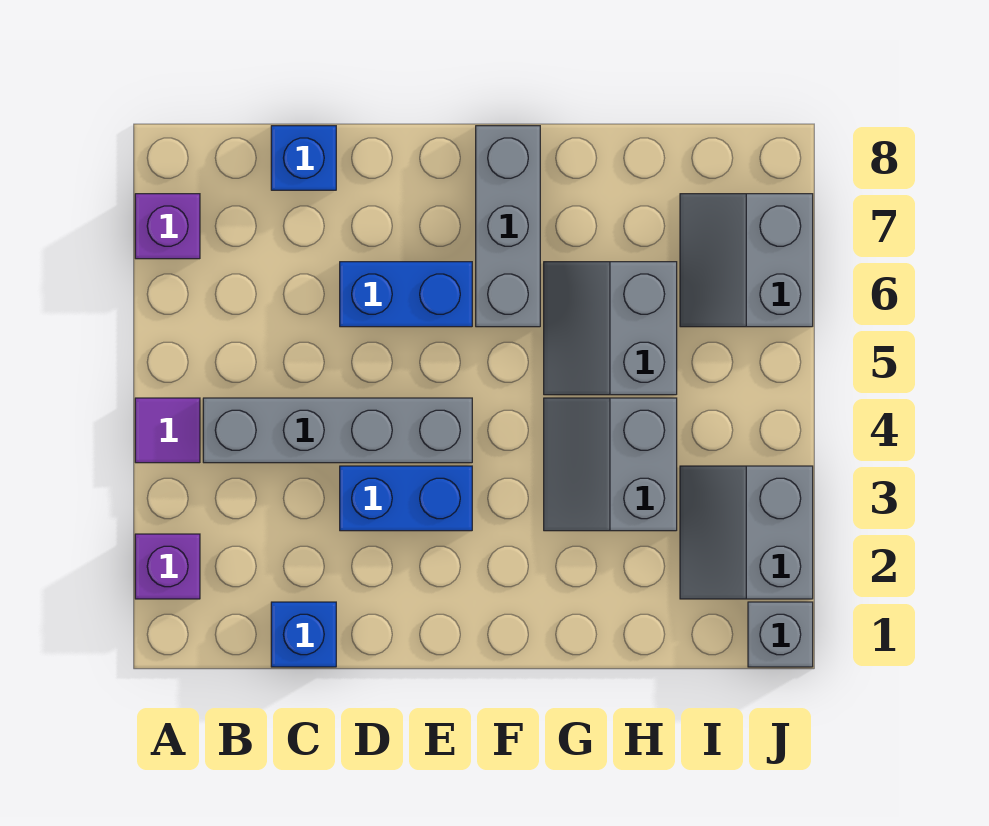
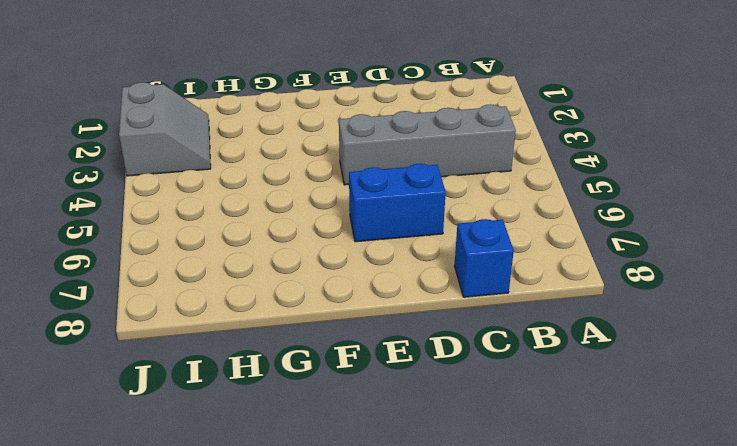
none -> purple 1x1 brick [135,534,200,599]
none -> purple 1x1 tile [135,398,200,463]
none -> purple 1x1 brick [135,194,200,259]

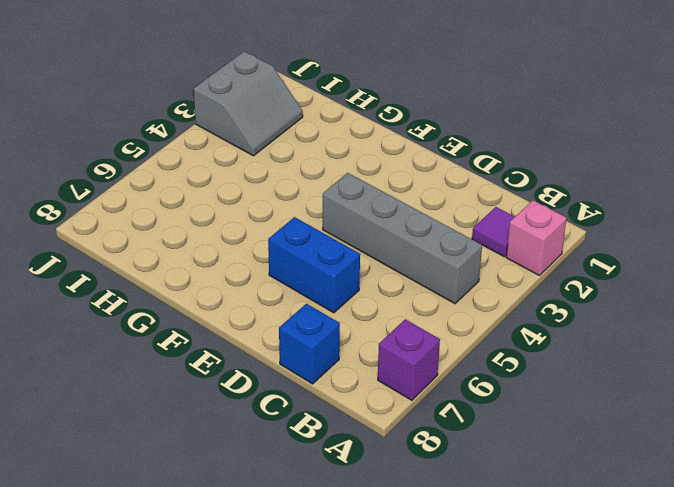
pink 1x1 brick [506,200,566,275] -> purple 1x1 brick [135,534,200,599]
purple 1x1 tile [472,207,514,257] -> purple 1x1 tile moved to [135,398,200,463]
none -> blue 1x1 brick [271,602,336,667]
none -> blue 1x2 brick [340,466,472,531]
none -> grey 1x3 brick [476,126,540,327]

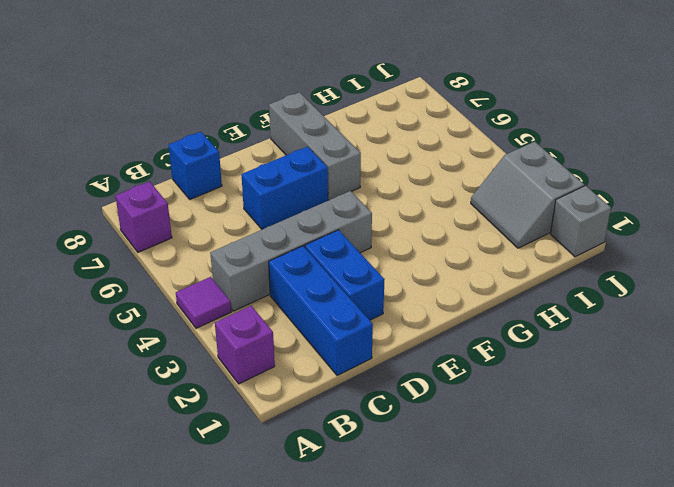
blue 1x3 brick [269,246,373,376] -> blue 1x1 brick [271,602,336,667]
blue 1x2 brick [305,230,385,320] -> blue 1x2 brick turned to [340,466,472,531]
none -> grey 2x2 slope [544,398,677,531]
none -> grey 2x2 slope [544,262,677,395]
none -> grey 2x2 slope [680,194,813,327]

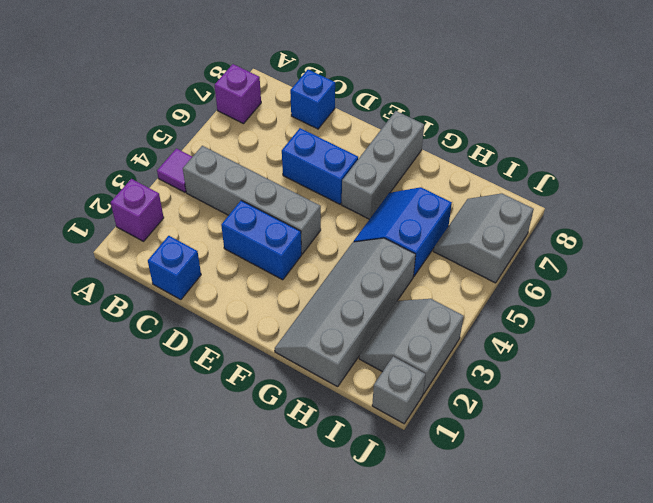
grey 2x4 slope [275,238,416,387] -> grey 2x2 slope [544,398,677,531]
blue 2x2 slope [354,187,452,276] -> grey 2x2 slope [544,262,677,395]

